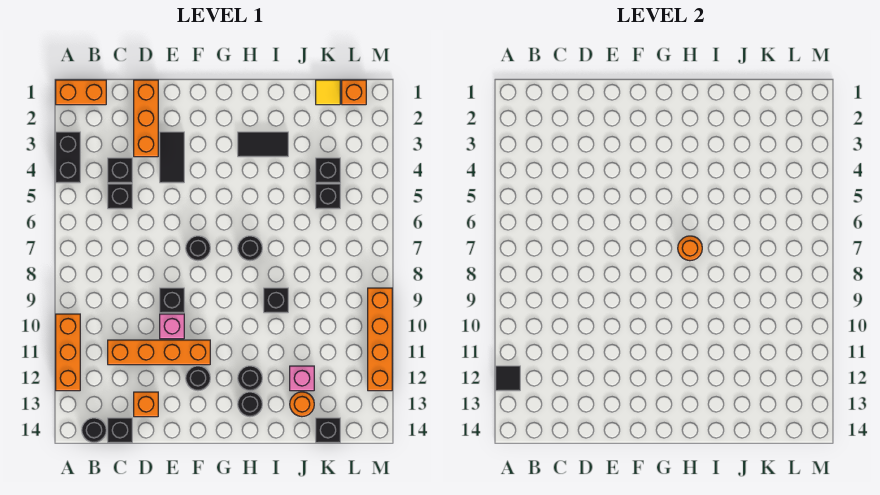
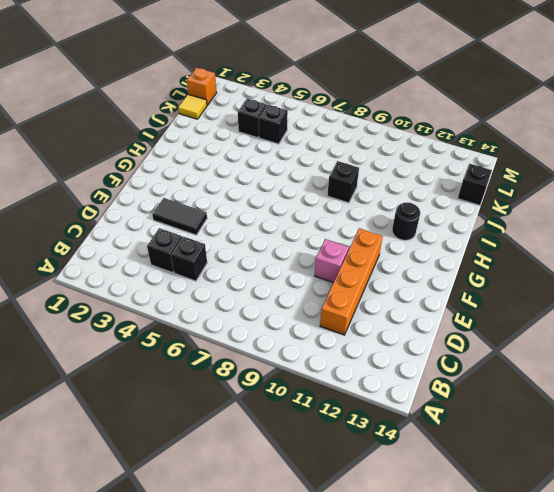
none -> orange 1x2 brick [56,80,106,105]
none -> black 1x2 brick [56,132,80,183]
none -> orange 1x3 brick [56,314,80,391]
none -> black 1x1 round brick [82,418,106,443]

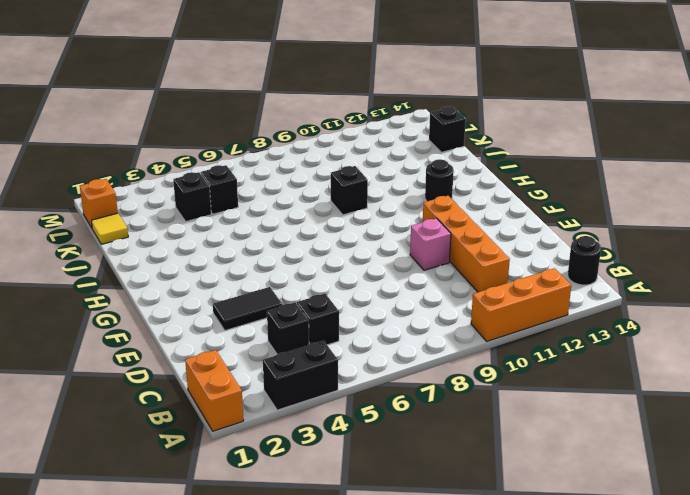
none -> black 1x1 brick [108,418,132,443]
none -> orange 1x3 brick [134,80,158,157]
none -> orange 1x1 brick [134,392,158,417]
none -> black 1x1 brick [160,288,184,313]

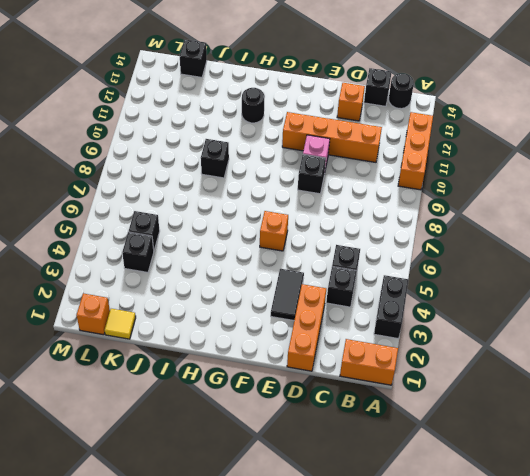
orange 1x1 brick [260,211,288,251] -> none
none -> black 1x1 round brick [186,236,210,261]
none -> black 1x1 round brick [186,366,210,391]
none -> black 1x2 tile [238,132,288,157]
none -> black 1x1 round brick [238,236,262,261]

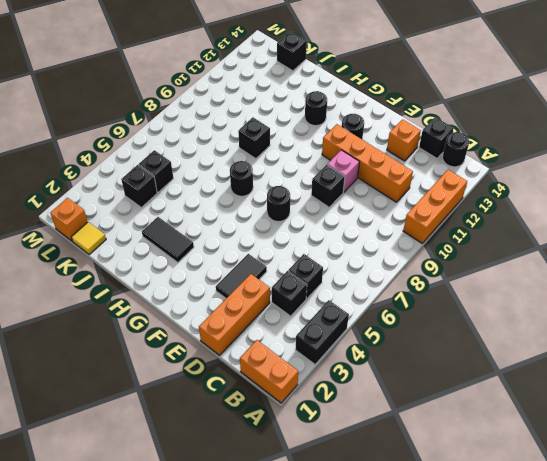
none -> black 1x1 round brick [238,392,262,417]
none -> pink 1x1 brick [290,366,314,391]
none -> orange 1x1 round brick [290,392,314,417]
none -> orange 1x4 brick [368,288,392,391]

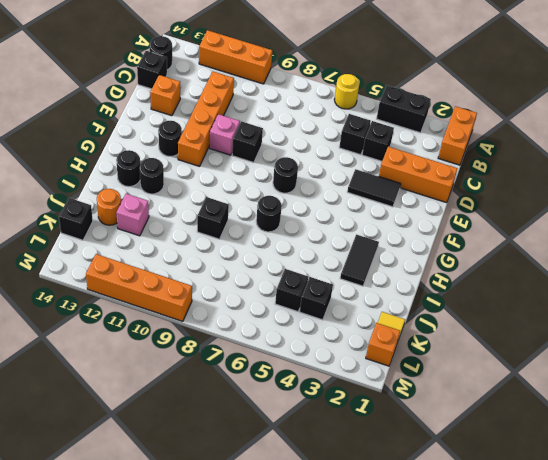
yellow 1x1 round brick [334,74,359,109] -> none
none -> black 1x1 tile [496,366,520,391]
none -> orange 1x1 round brick [678,236,702,261]

